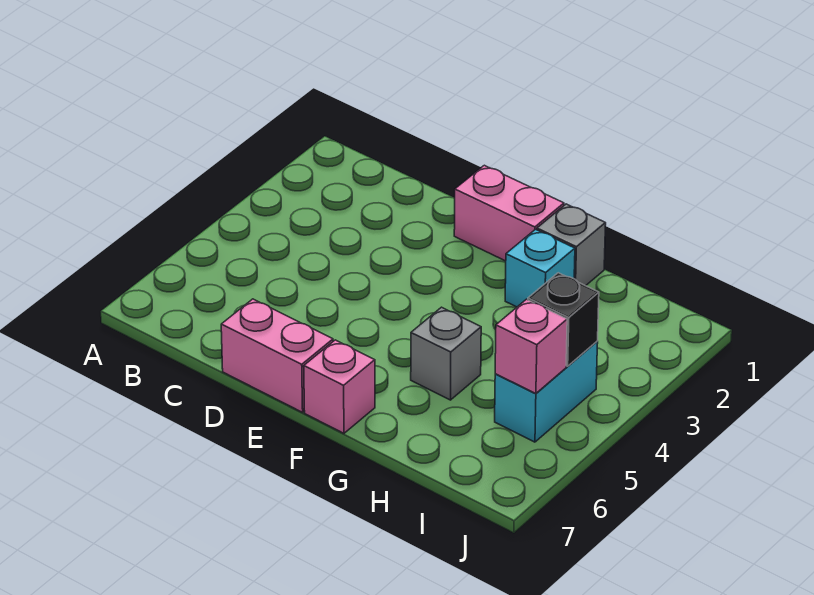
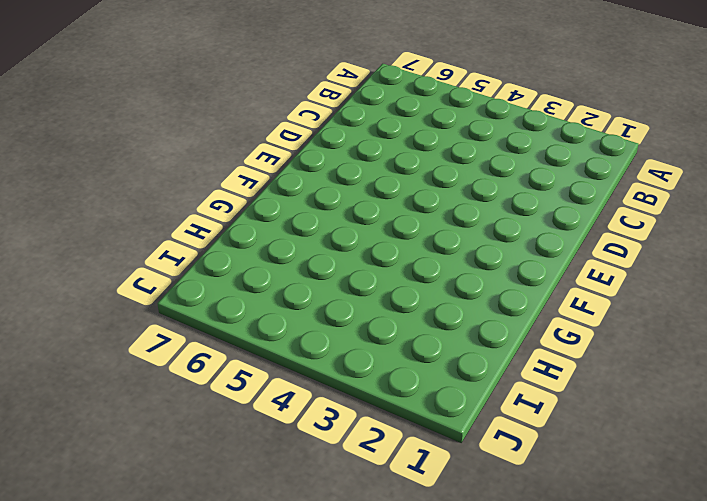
none -> pink 1x2 brick [221,299,333,412]
none -> pink 1x2 brick [454,165,564,261]

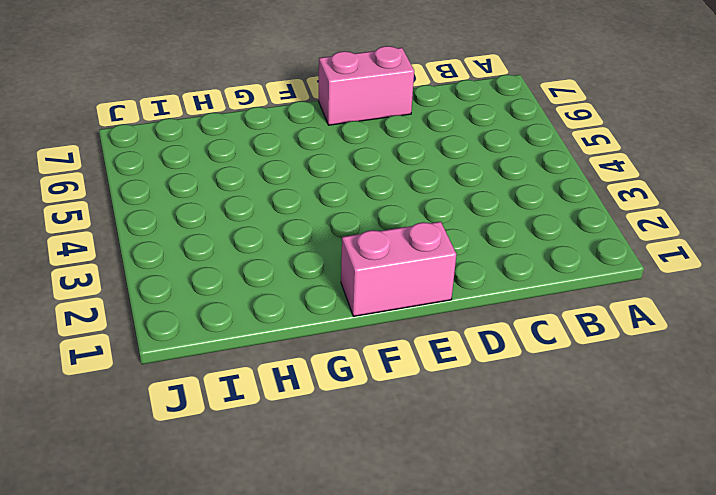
none -> pink 1x1 brick [304,340,375,433]
none -> grey 1x1 brick [537,204,606,286]

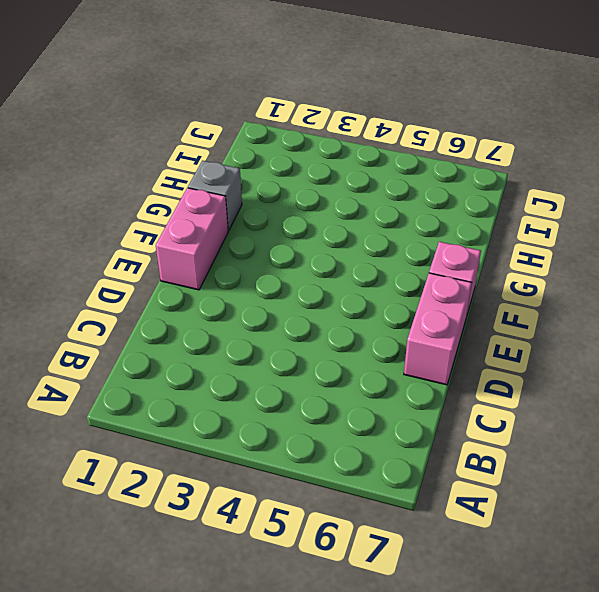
none -> cyan 1x1 brick [505,230,575,307]
none -> grey 1x1 brick [411,307,481,400]

